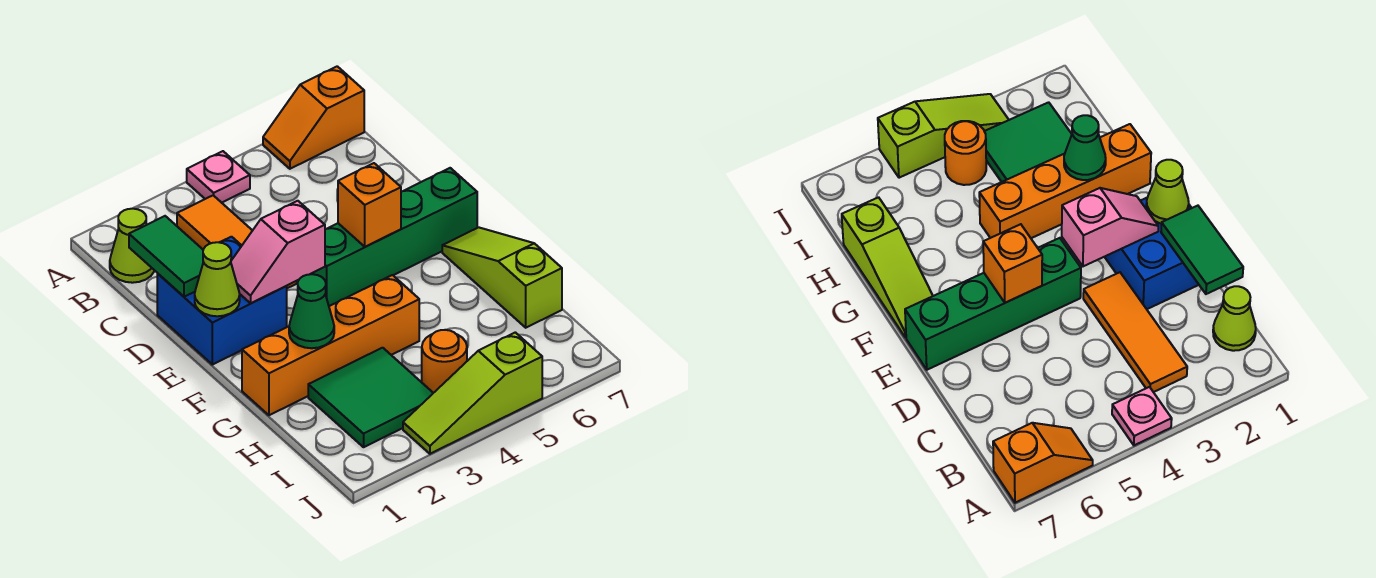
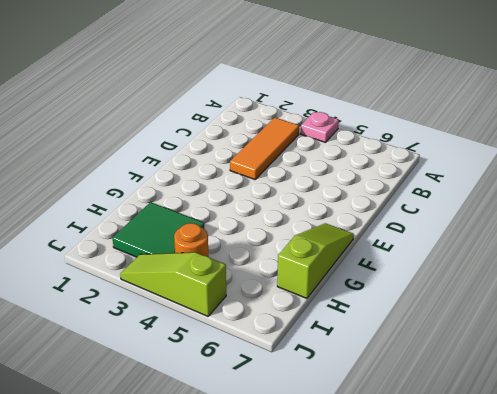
none -> orange 1x2 slope [263,66,364,169]
none -> lime 1x1 cone [110,209,154,283]
none -> blue 2x2 brick [157,237,287,365]

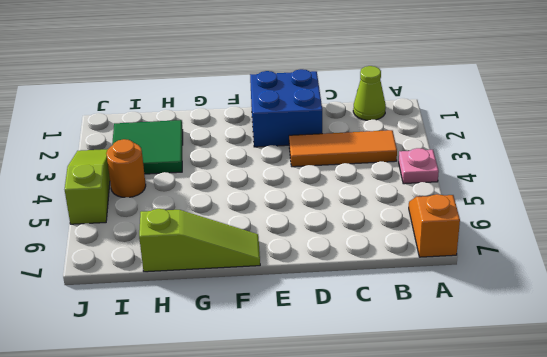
none -> green 1x4 brick [311,168,477,306]
none -> orange 1x4 brick [242,275,419,415]
none -> green 1x2 tile [129,216,203,297]

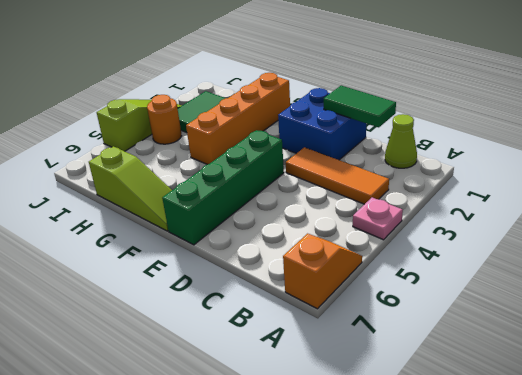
none -> lime 1x1 cone [195,242,240,316]
none -> pink 1x2 slope [231,201,325,303]
none -> orange 1x1 brick [338,163,401,247]

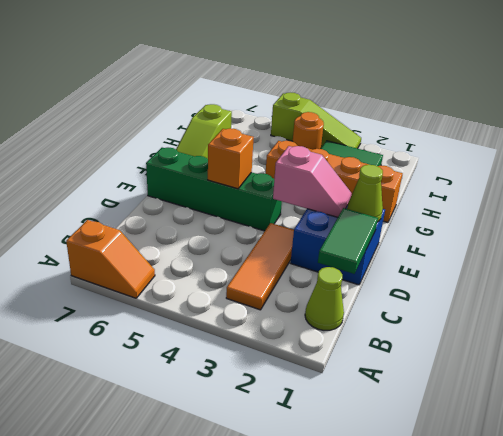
none -> pink 1x1 plate [187,151,250,203]
none -> green 1x1 cone [289,274,334,348]

